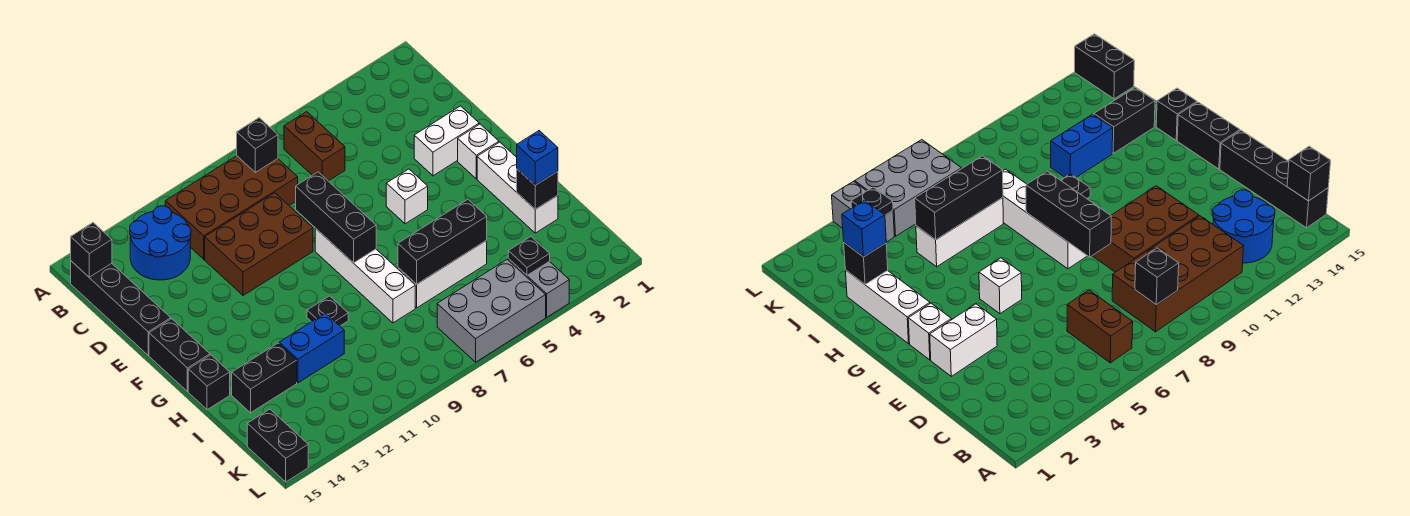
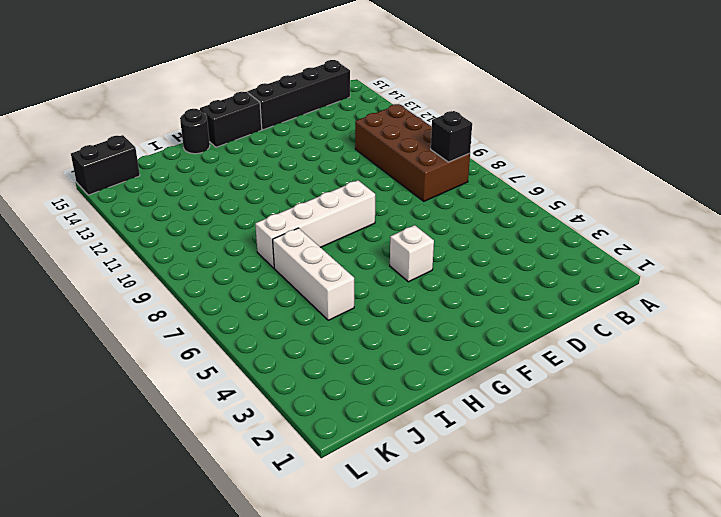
black 1x1 round brick [180,109,210,154] -> black 1x1 brick [188,355,230,410]
none -> brown 1x2 brick [284,112,345,181]
none -> blue 2x2 round brick [130,206,191,280]
none -> brown 2x3 brick [205,193,313,296]

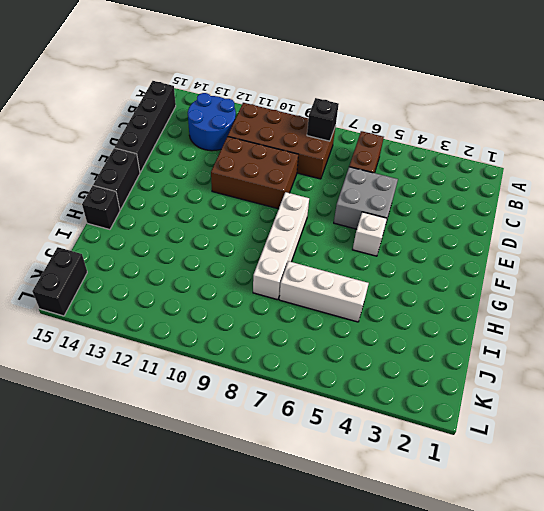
grey 2x2 brick [334,167,398,229] -> none
none -> white 1x2 brick [414,106,479,176]
none -> white 1x1 brick [458,124,499,179]
none -> white 1x3 brick [477,142,558,233]

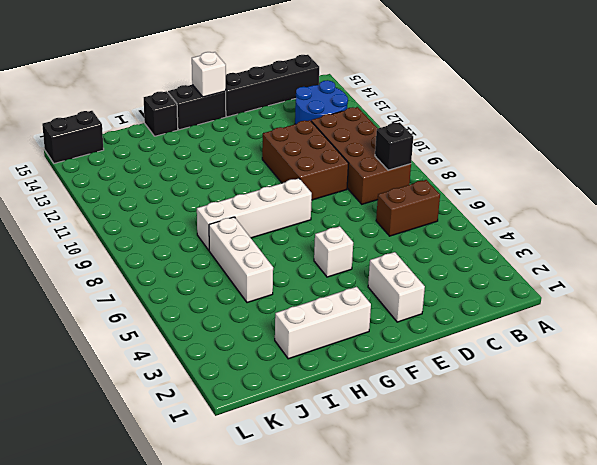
white 1x1 brick [192,52,226,97] -> white 1x1 brick moved to [458,124,499,179]
none -> black 1x1 plate [307,296,348,326]
none -> blue 1x2 brick [279,313,344,383]
none -> black 1x2 brick [232,343,297,413]

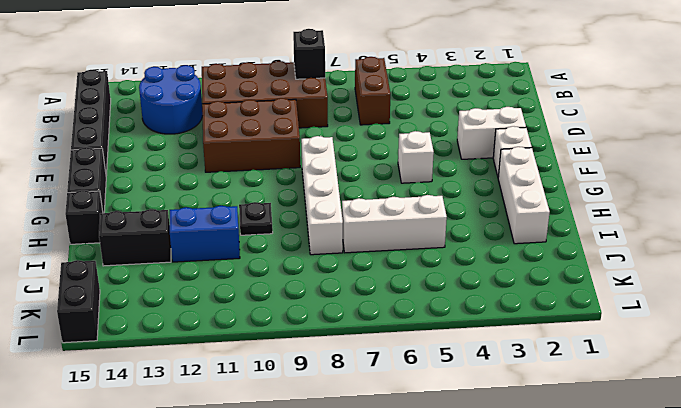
none -> grey 1x2 brick [508,259,569,317]
none -> grey 2x3 brick [437,260,546,362]
none -> black 1x1 brick [71,223,112,277]

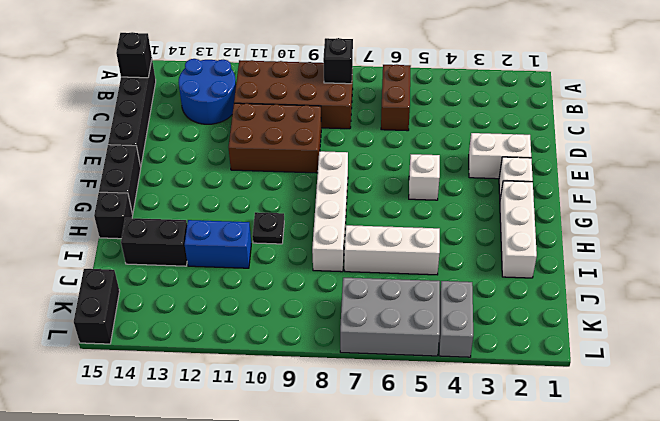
none -> black 1x3 brick [296,172,376,263]
none -> black 1x1 brick [517,169,558,209]
none -> black 1x3 brick [398,199,487,284]

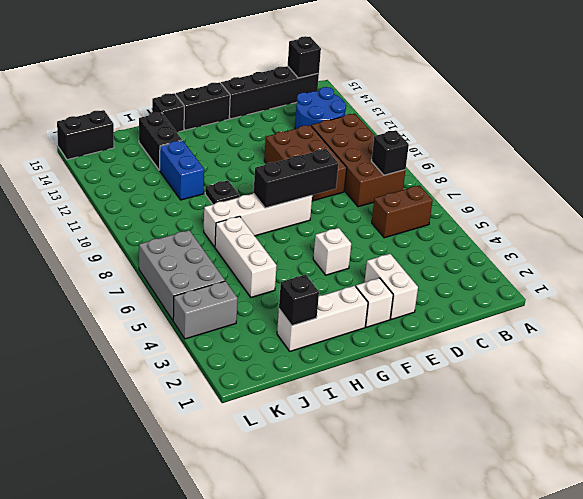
none -> black 1x3 brick [398,199,487,284]
none -> black 1x1 plate [508,237,550,275]
none -> blue 1x1 brick [517,131,558,185]

